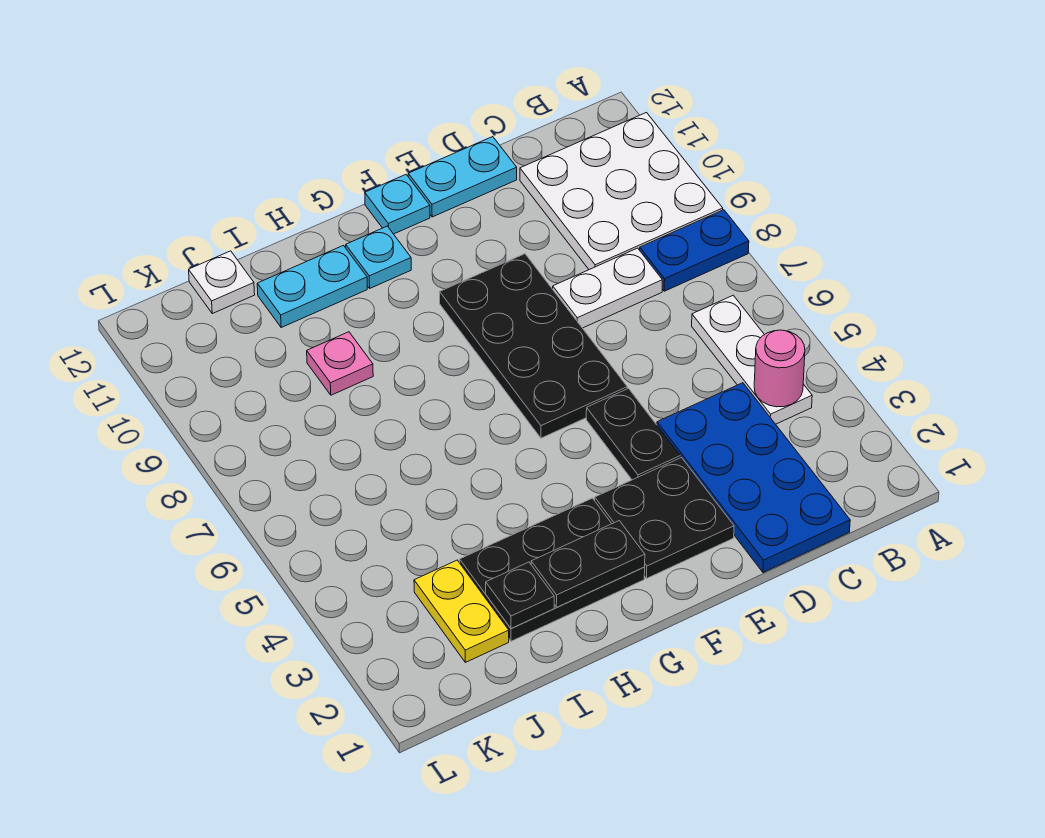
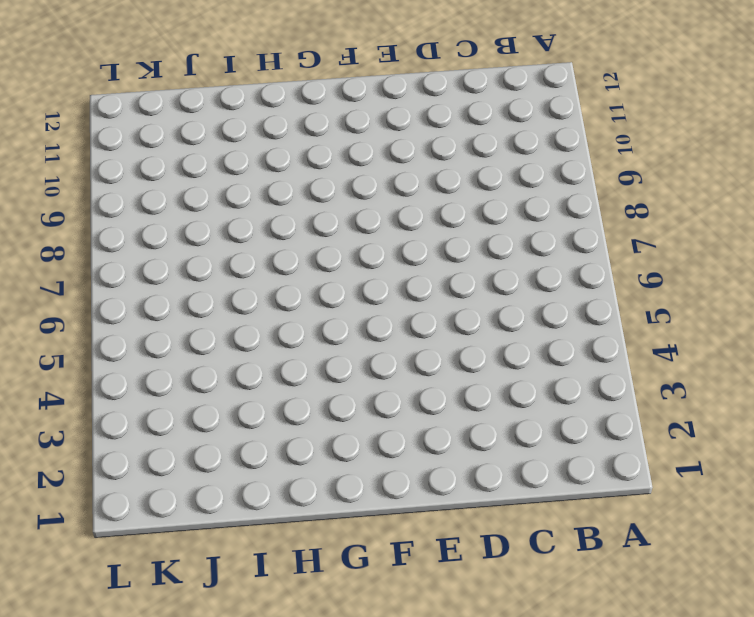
none -> blue 1x2 plate [640,210,749,291]
none -> white 3x3 plate [520,113,723,270]
none -> white 1x3 plate [692,295,812,424]

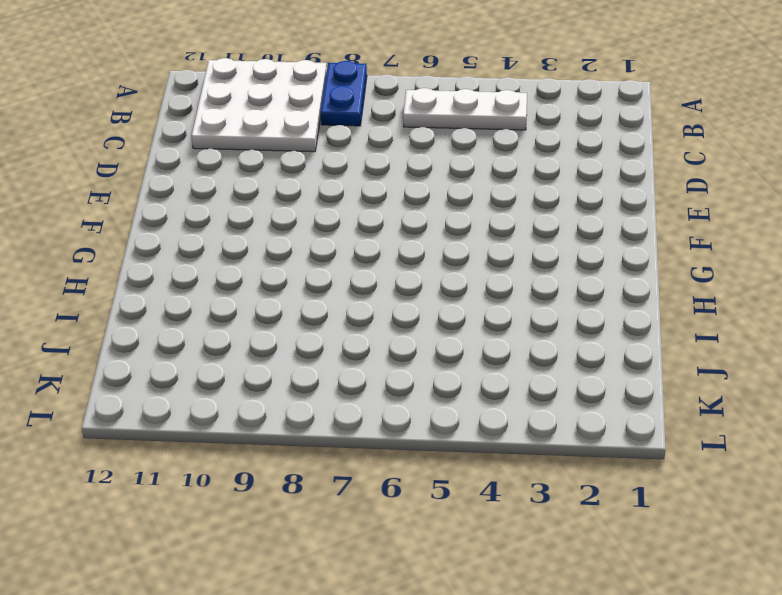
none -> blue 2x4 plate [657,383,850,572]
none -> white 1x2 plate [553,248,662,328]
none -> cyan 1x2 plate [408,137,517,217]

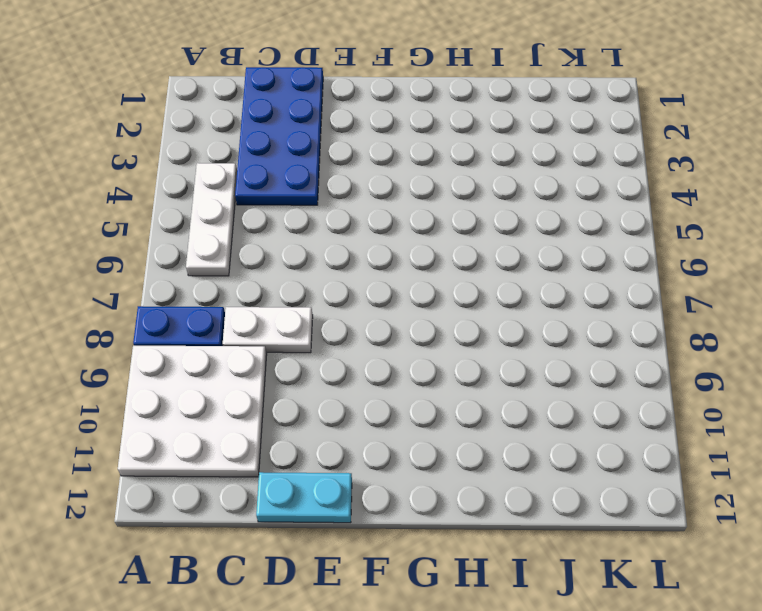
none -> black 2x2 plate [595,458,734,578]
none -> black 1x2 plate [586,389,680,480]
none -> black 2x4 plate [440,254,627,438]

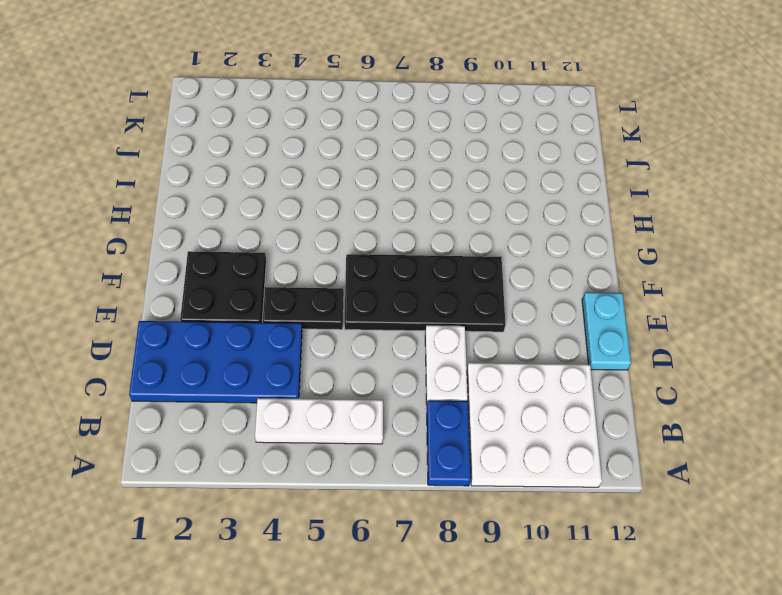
none -> cyan 1x1 plate [365,175,430,234]
none -> black 2x3 plate [460,498,645,641]
none -> cyan 1x1 plate [346,226,411,288]

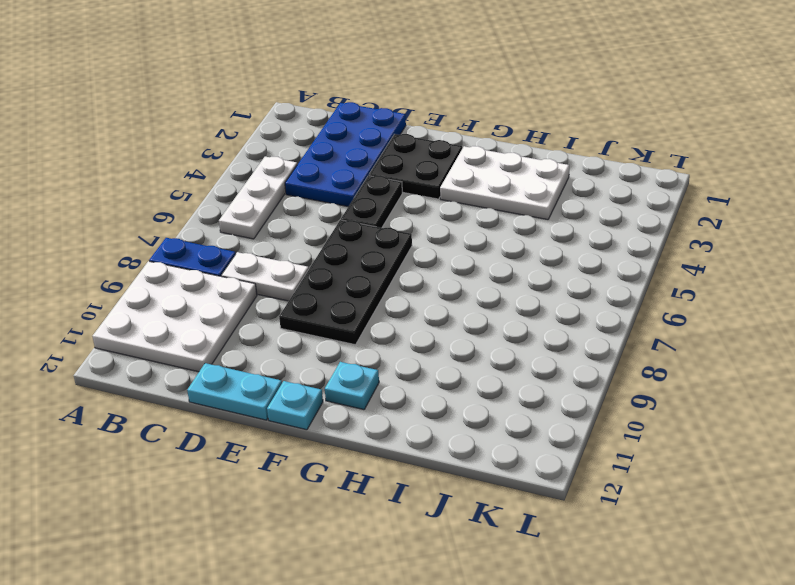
white 2x3 plate [440,146,569,220] -> black 2x3 plate [460,498,645,641]
none -> cyan 1x2 plate [257,245,367,327]
none -> pink 1x1 plate [307,332,373,395]
none -> yellow 1x2 plate [414,560,509,662]

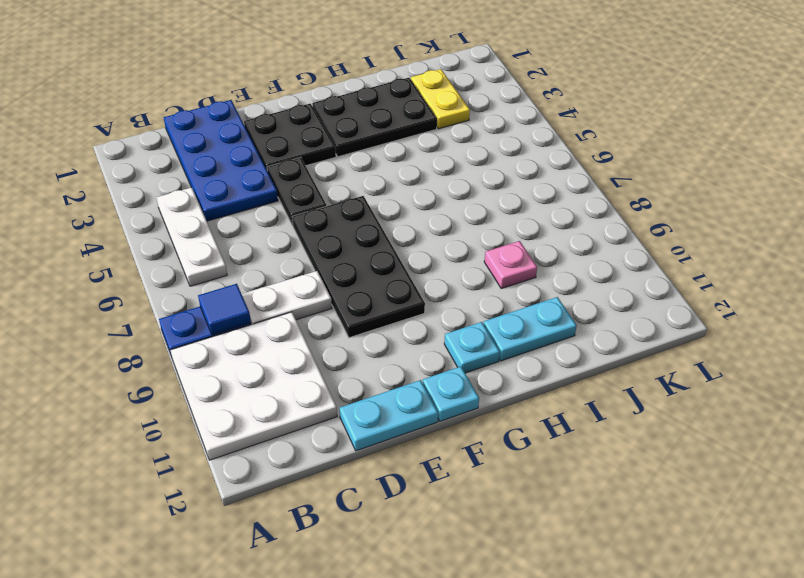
blue 1x1 tile [198,284,251,335] -> none
none -> white 1x1 plate [189,251,255,314]
none -> pink 1x1 round brick [754,330,805,407]
none -> black 1x2 plate [531,521,645,607]

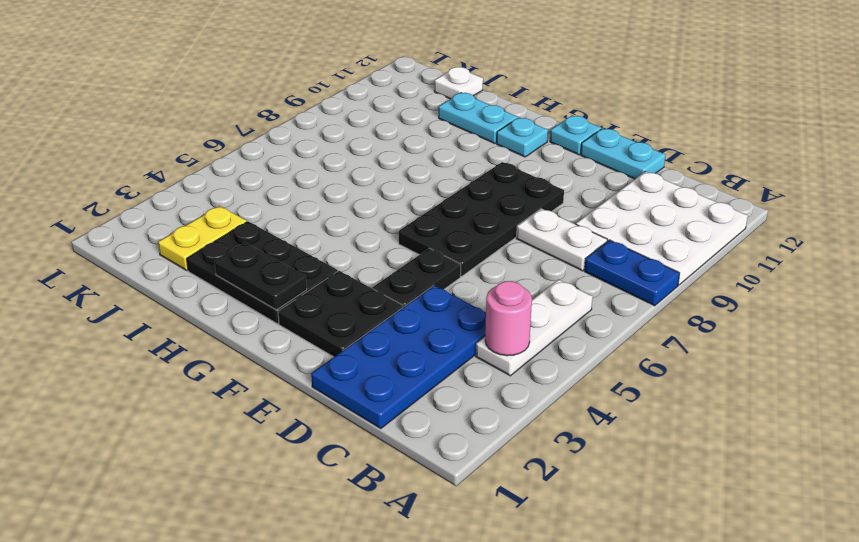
none -> pink 1x1 plate [307,332,373,395]
none -> black 1x1 plate [486,562,554,629]

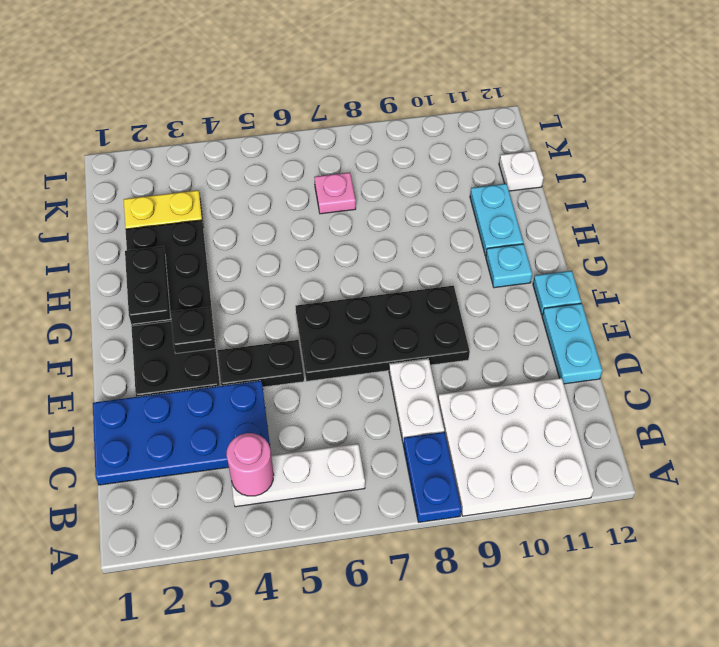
black 1x1 plate [171,307,215,353] -> black 1x1 plate moved to [486,562,554,629]
pink 1x1 plate [314,172,356,214] -> pink 1x1 plate moved to [307,332,373,395]

